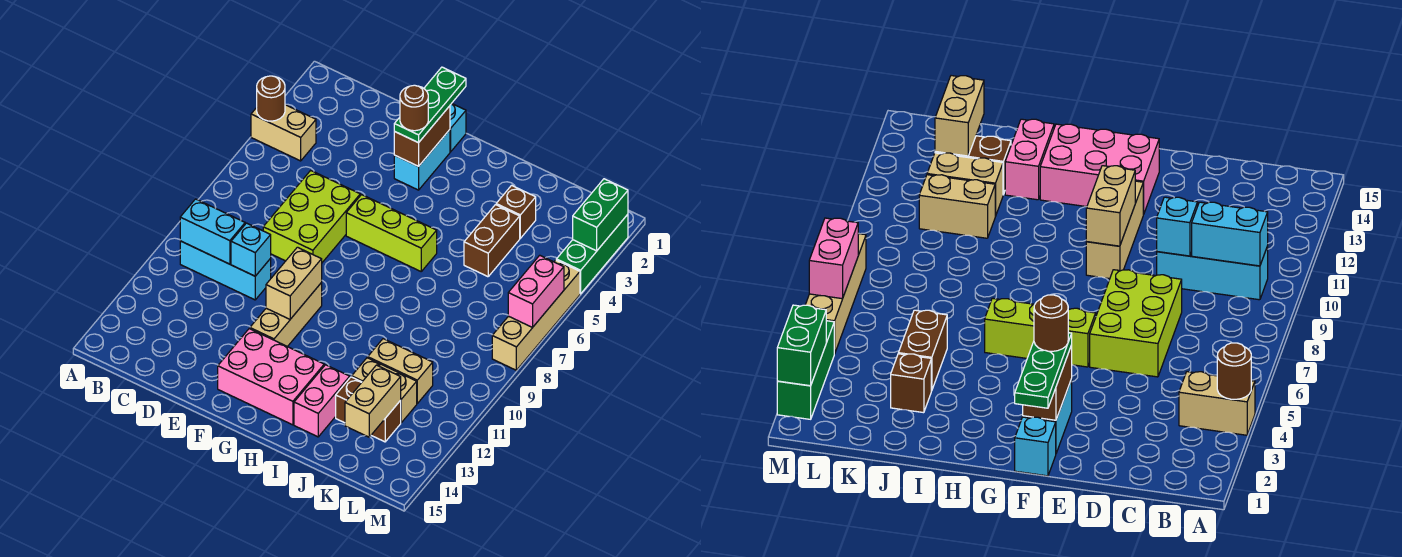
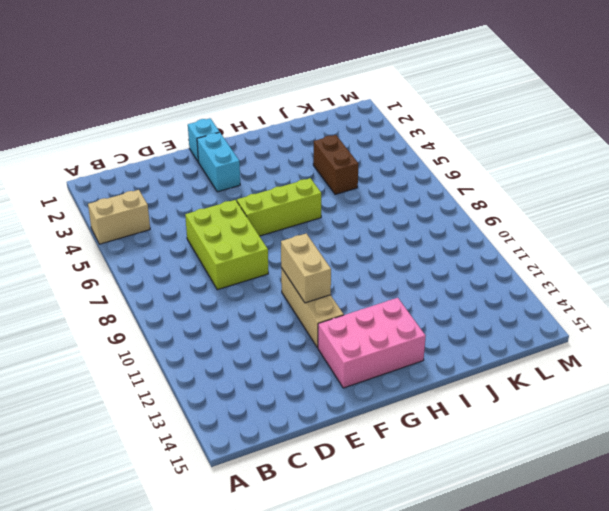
none -> cyan 1x3 brick [180,241,271,300]
none -> pink 1x2 brick [294,365,350,437]
none -> brown 1x1 brick [496,185,536,238]

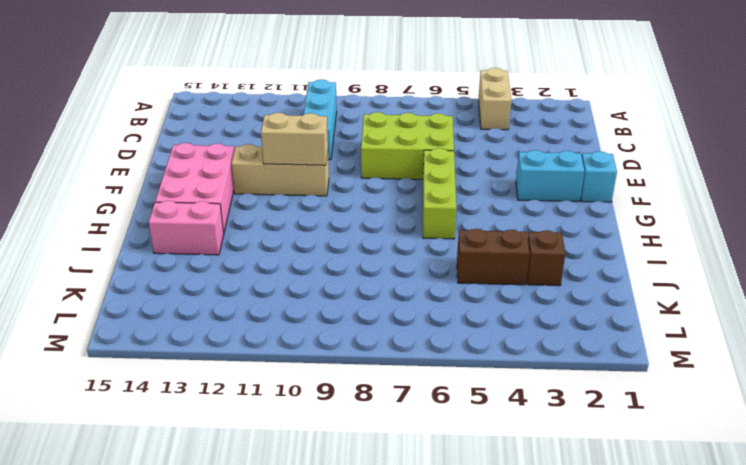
none -> tan 1x2 brick [368,339,433,403]
none -> tan 1x2 brick [352,358,417,423]
none -> brown 1x2 brick [336,377,401,442]

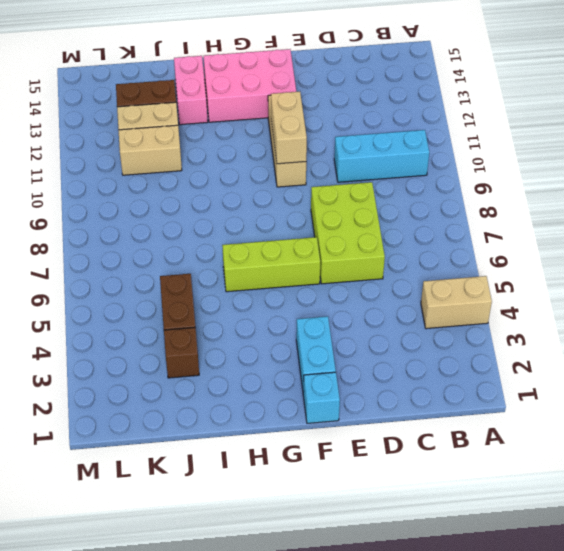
none -> green 1x3 brick [556,214,628,294]
none -> tan 1x4 brick [492,260,580,370]
none -> brown 1x1 round brick [257,76,285,121]

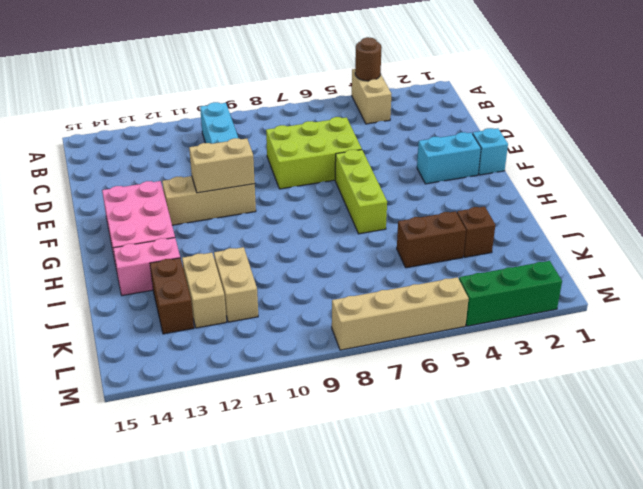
none -> cyan 1x2 brick [180,199,245,264]
none -> cyan 1x1 brick [231,223,271,276]
none -> brown 1x2 brick [394,106,450,166]

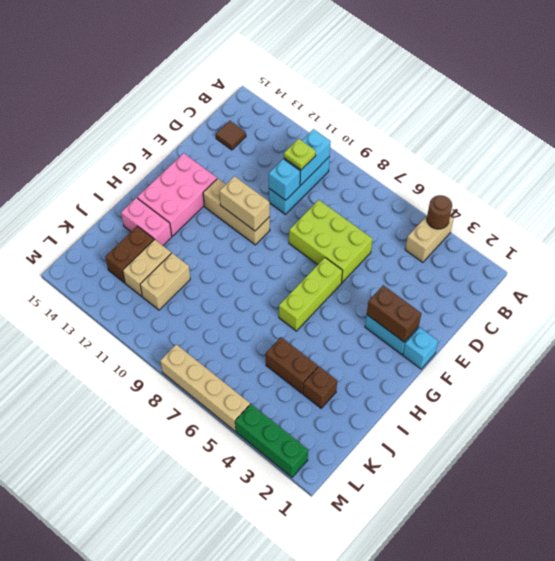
lime 1x1 plate [284,139,316,170] -> none
brown 1x1 tile [216,121,246,150] -> none
none -> tan 1x2 brick [345,365,401,437]
none -> green 1x2 brick [573,179,628,251]
none -> pink 1x2 brick [508,255,564,328]

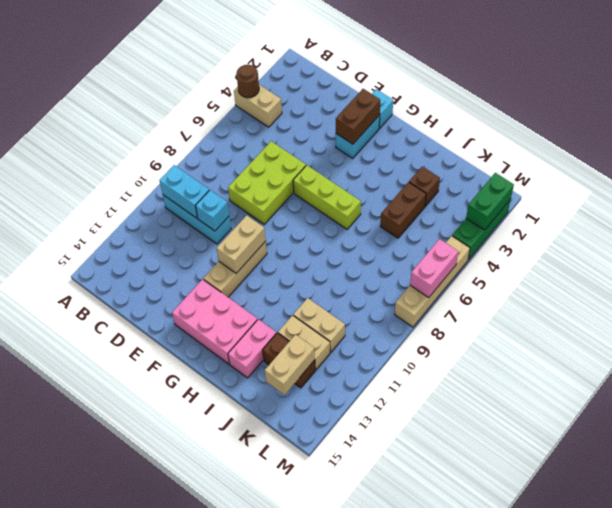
none -> green 1x3 plate [394,67,466,143]
none -> brown 1x1 round brick [400,85,428,131]

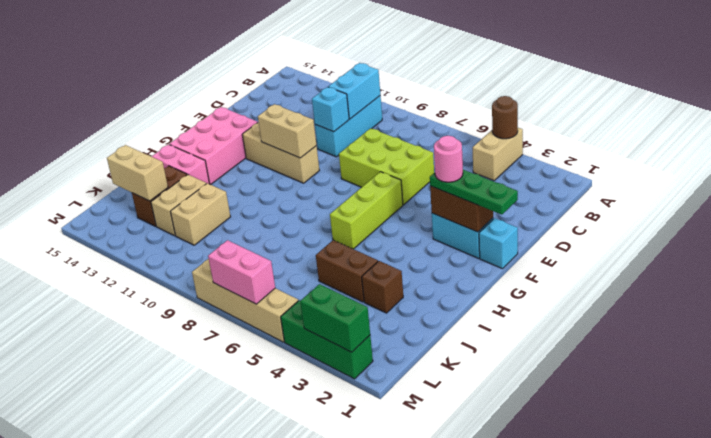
pink 1x1 round brick [434,136,463,182] -> brown 1x1 round brick [400,85,428,131]

